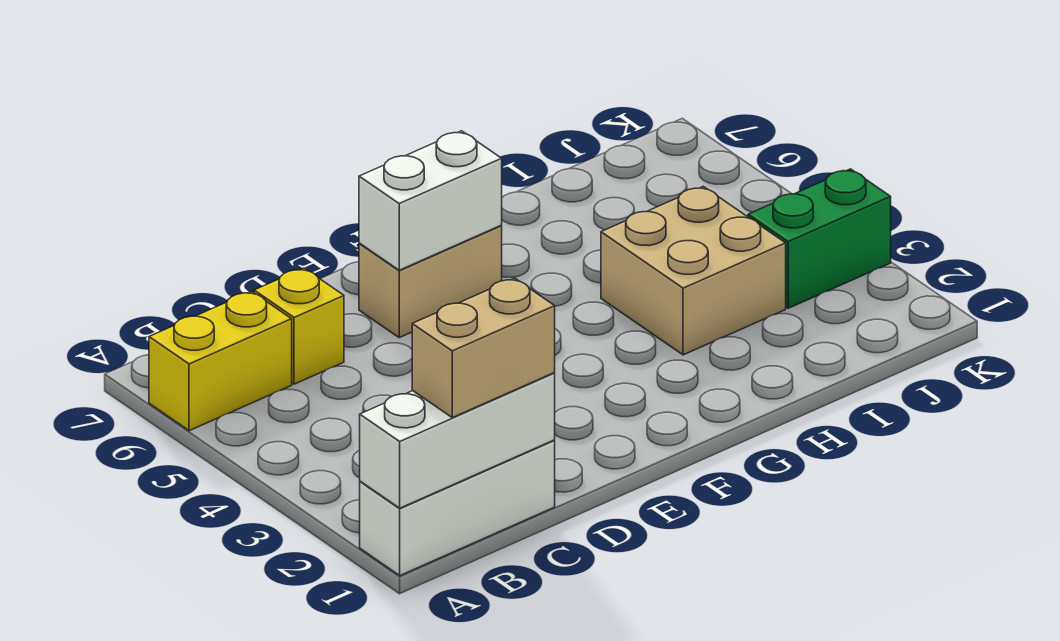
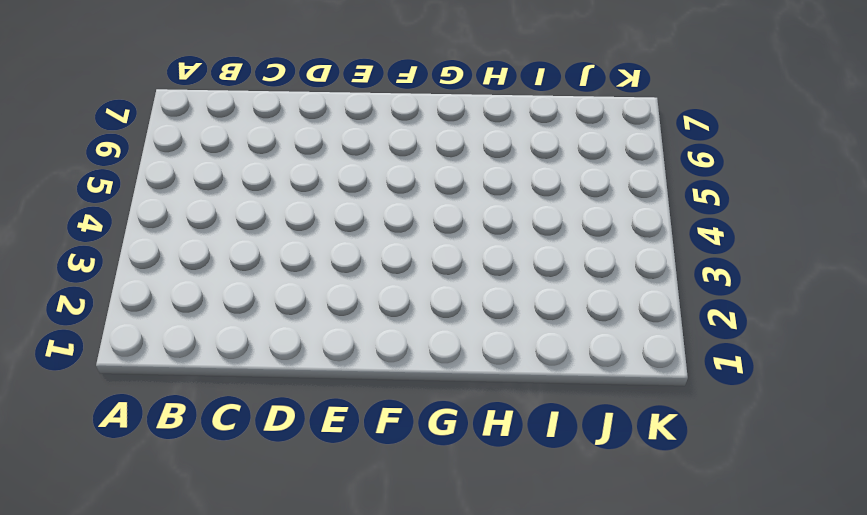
none -> white 1x3 brick [360,440,555,575]
none -> yellow 1x2 brick [149,291,292,431]

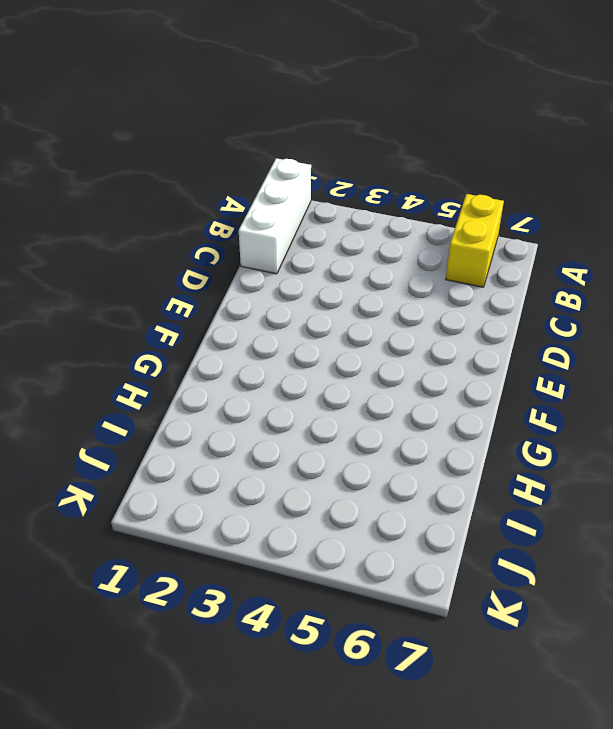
none -> yellow 1x1 brick [254,268,344,384]
none -> tan 1x2 brick [359,226,502,338]

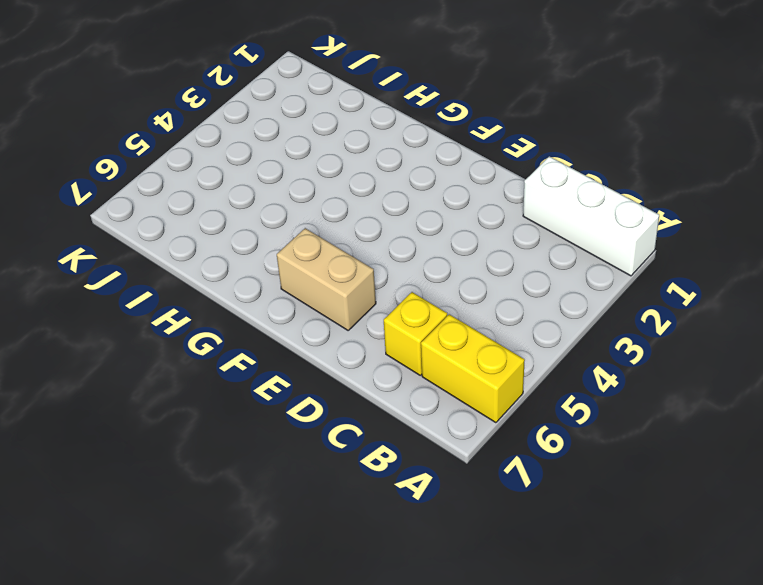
none -> tan 2x2 brick [601,186,786,355]
none -> green 1x2 brick [748,169,891,308]

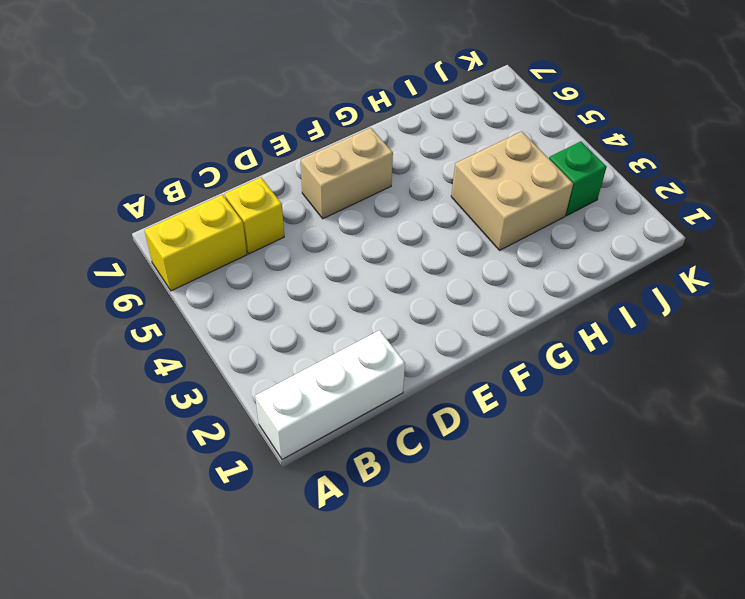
green 1x1 brick [549,141,607,216] -> green 1x2 brick [748,169,891,308]
none -> white 1x3 brick [360,373,555,508]
none -> white 1x2 brick [359,131,502,270]

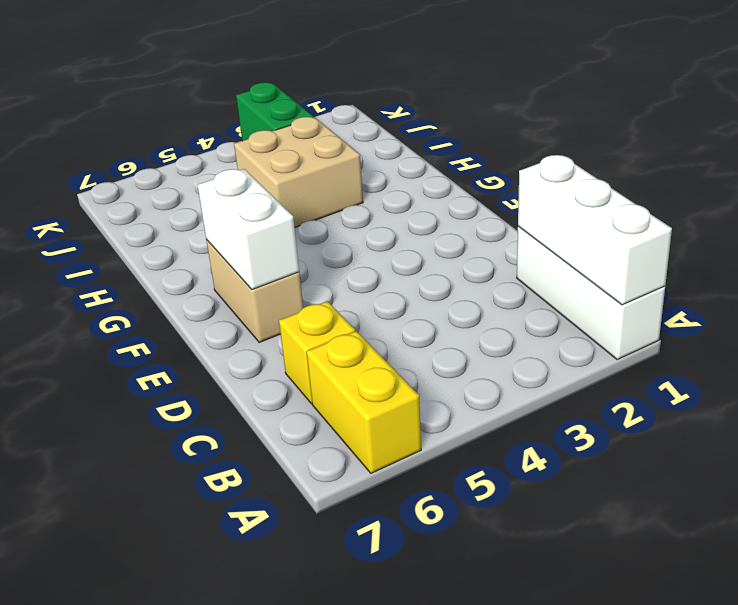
none -> tan 1x2 brick [412,278,555,418]

